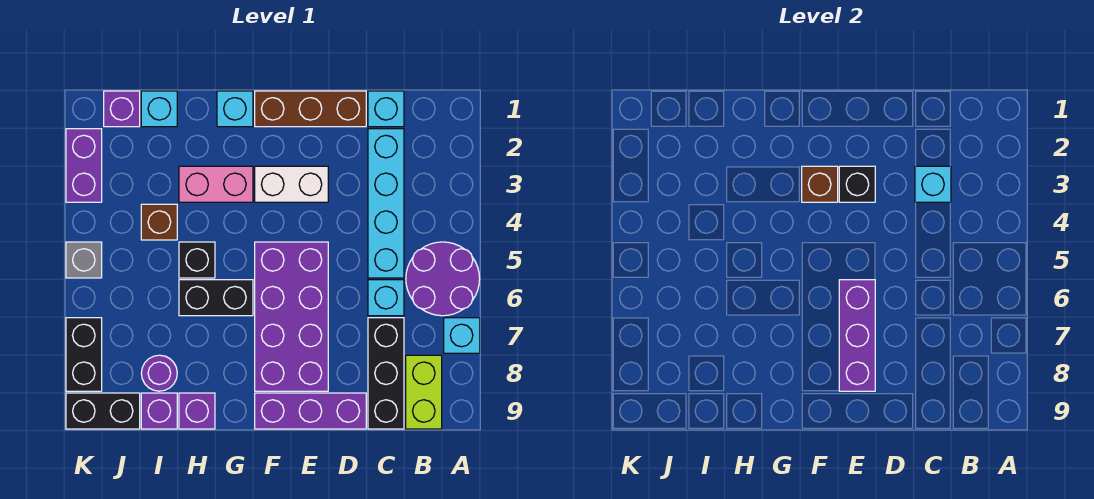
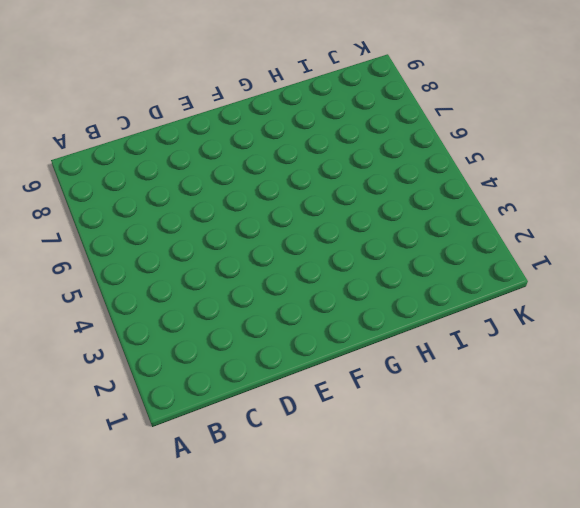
none -> purple 2x2 round brick [406,242,480,316]
none -> cyan 1x1 brick [444,318,480,353]
none -> lime 1x2 brick [406,355,442,429]

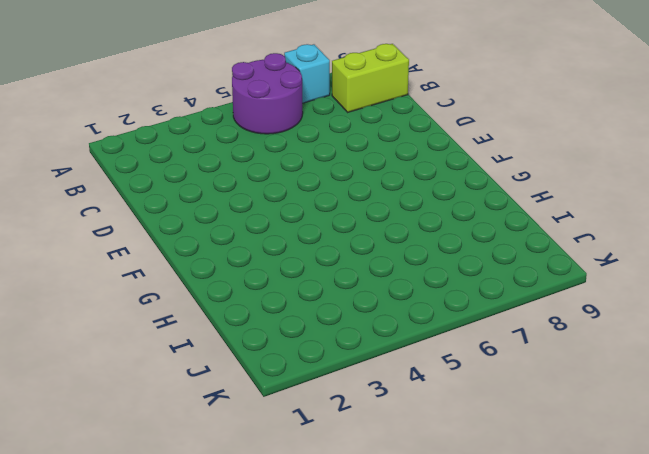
none -> cyan 1x1 brick [368,91,404,127]
none -> cyan 1x4 brick [368,129,404,278]
none -> cyan 1x1 brick [368,280,404,316]

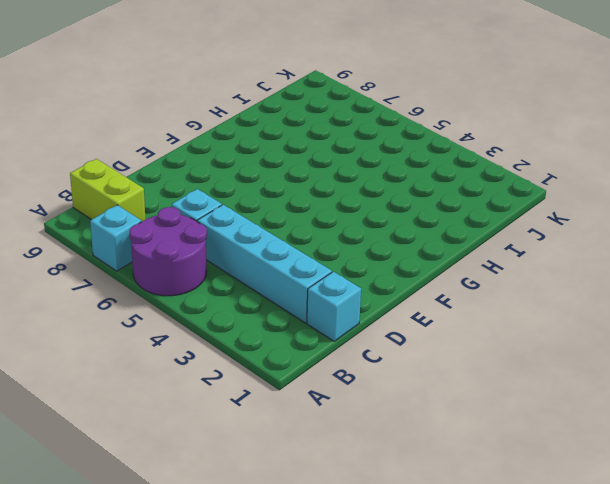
none -> black 1x3 brick [368,318,404,429]
none -> brown 1x3 brick [255,91,366,127]
none -> purple 1x3 brick [255,393,366,429]

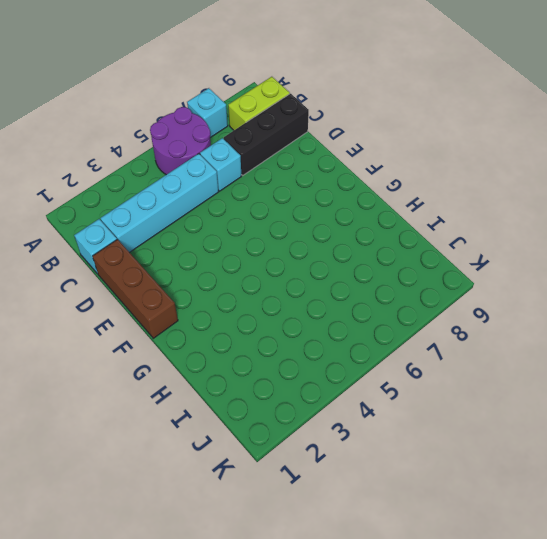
none -> purple 1x3 brick [255,393,366,429]
none -> white 1x2 brick [255,166,328,202]
none -> purple 2x4 brick [255,242,328,391]

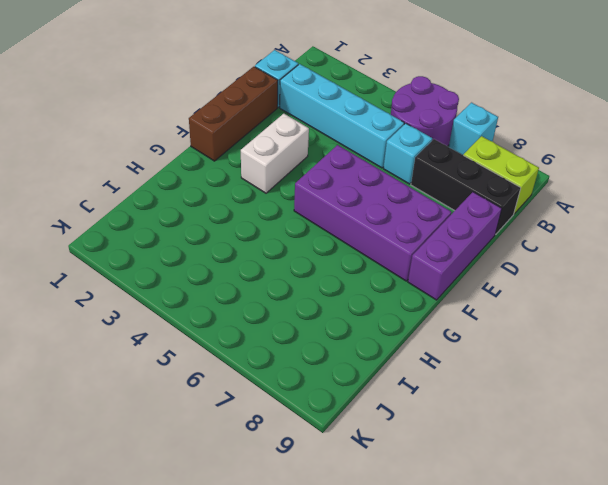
none -> cyan 1x1 brick [217,91,253,127]
none -> pink 1x2 brick [179,166,253,202]
none -> black 1x2 brick [179,280,253,316]

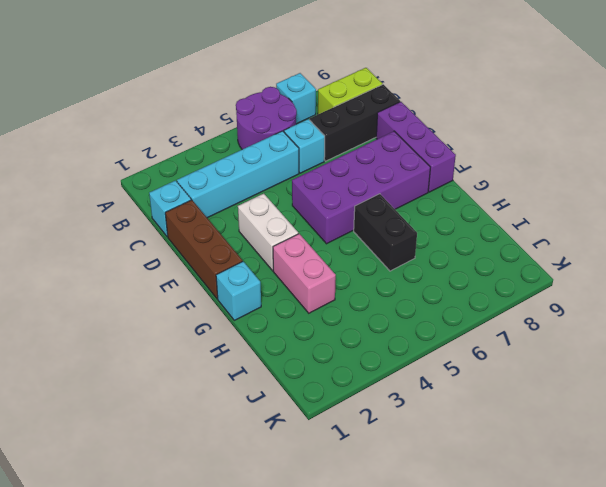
none -> black 1x1 brick [179,242,215,278]
none -> purple 1x1 brick [179,393,215,429]
none -> cyan 1x1 brick [141,91,177,127]

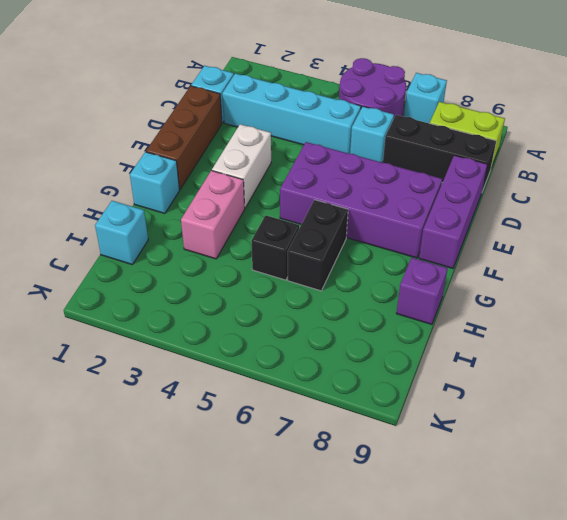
none -> brown 1x1 brick [141,204,177,240]
none -> purple 1x1 round brick [141,355,177,391]
none -> purple 1x1 brick [141,393,177,429]

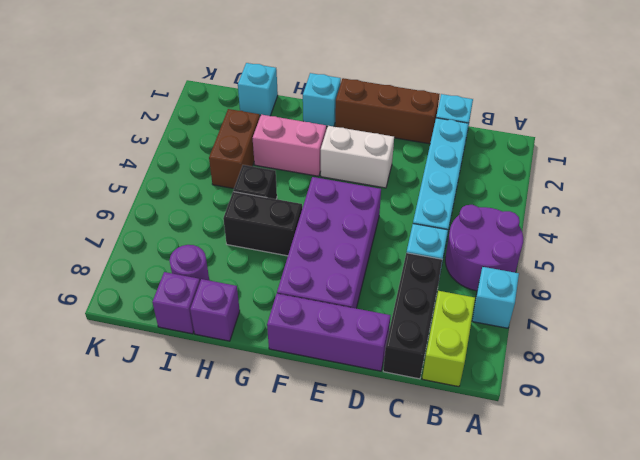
brown 1x2 brick [209,109,260,188] -> brown 1x1 brick [141,204,177,240]
none -> purple 1x1 brick [104,91,140,127]
none -> black 1x2 brick [66,393,140,429]
none -> purple 1x2 brick [66,129,102,202]

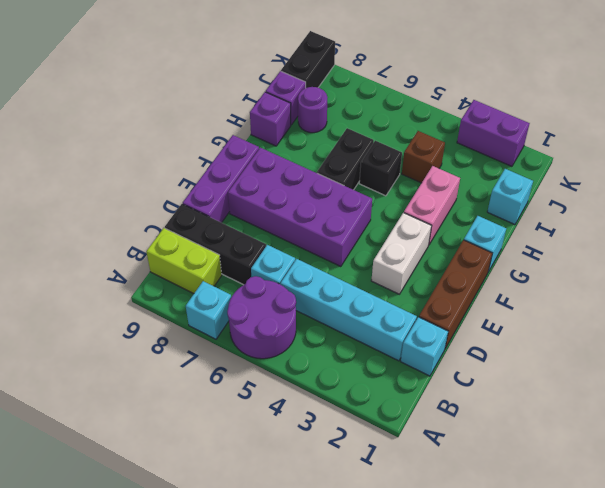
none -> purple 1x1 brick [104,91,140,127]
none -> grey 1x1 brick [66,242,102,278]
none -> black 1x2 brick [66,318,102,391]

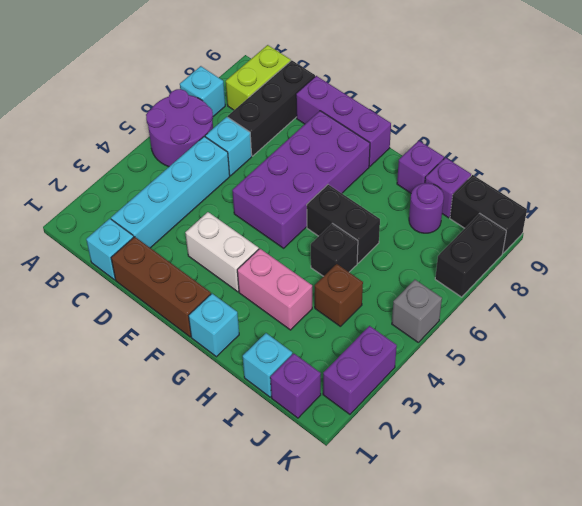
none -> cyan 1x1 brick [915,166,951,202]
none -> black 1x1 brick [839,166,875,202]
none -> purple 1x3 brick [839,280,875,391]

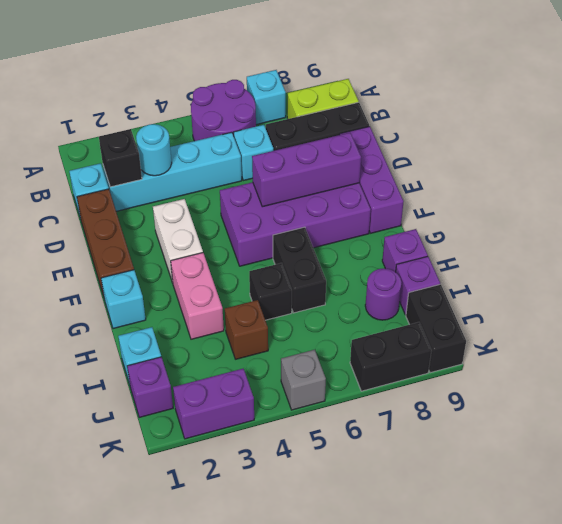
black 1x1 brick [99,129,142,187] -> black 1x1 brick moved to [839,166,875,202]
cyan 1x1 round brick [136,124,172,176] -> cyan 1x1 brick [915,166,951,202]
none -> brown 1x1 brick [802,166,838,202]

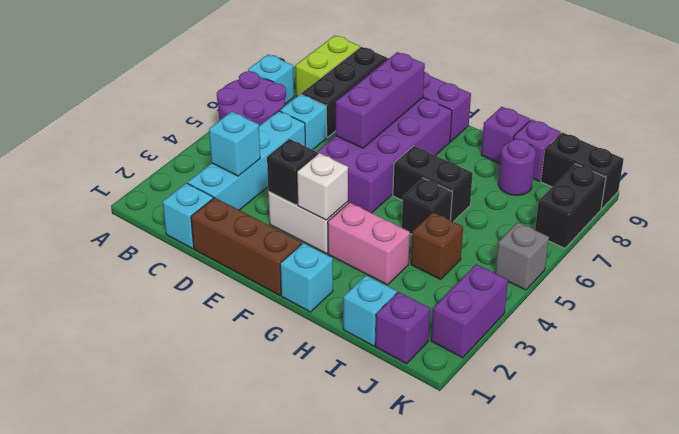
white 1x1 brick [297,153,348,220] -> brown 1x1 brick [802,166,838,202]

